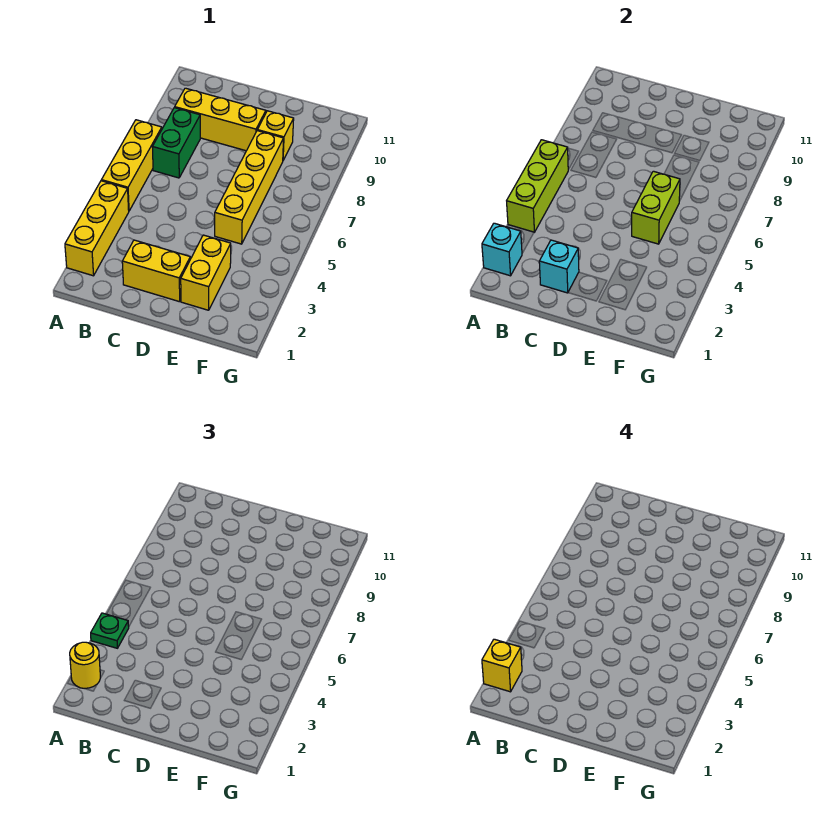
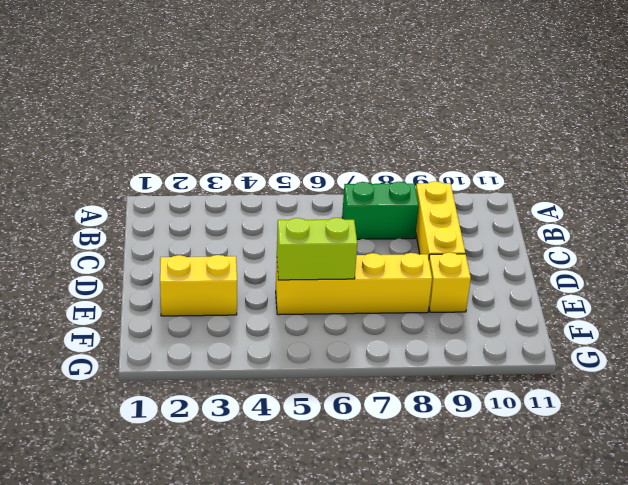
none -> yellow 1x3 brick [65,181,129,276]
none -> yellow 1x3 brick [101,120,162,211]
none -> yellow 1x2 brick [122,240,190,302]

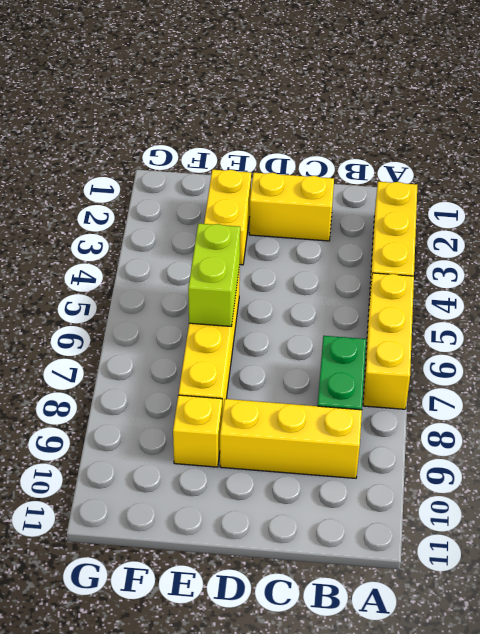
none -> cyan 1x1 brick [482,223,522,276]
none -> lime 1x3 brick [507,140,569,232]
none -> cyan 1x1 brick [539,240,579,293]

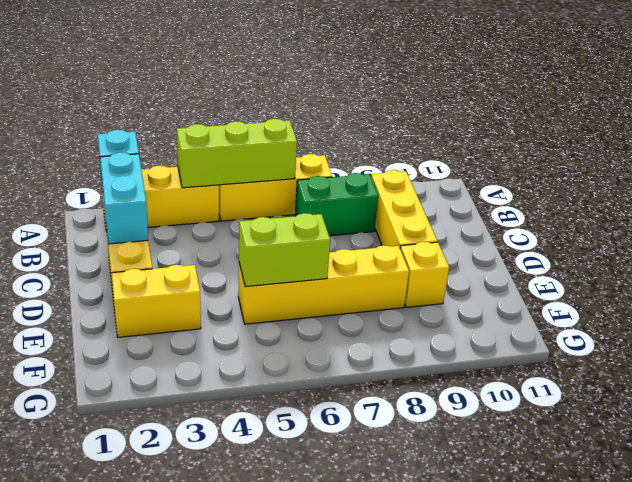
cyan 1x2 brick [100,152,148,244] -> cyan 1x1 brick [539,240,579,293]
none -> yellow 1x1 round brick [70,642,100,689]
none -> green 1x1 plate [91,613,129,648]
none -> yellow 1x1 brick [482,639,522,692]

